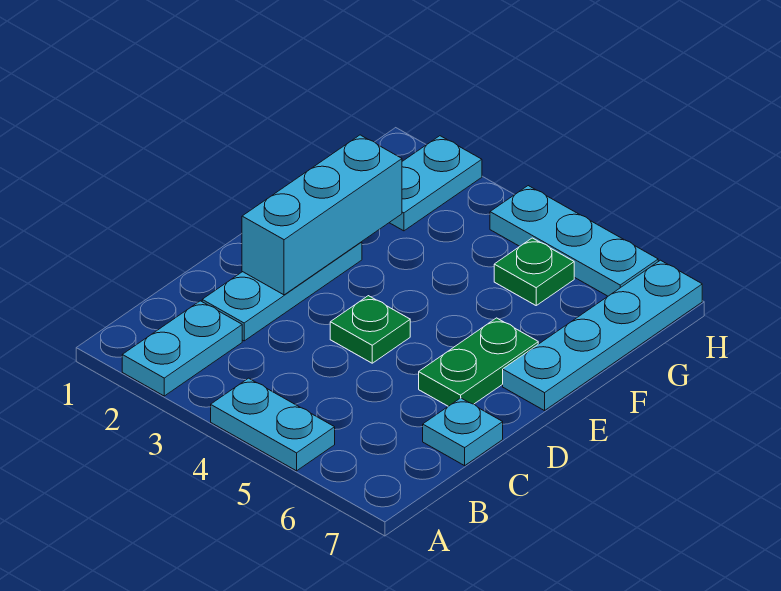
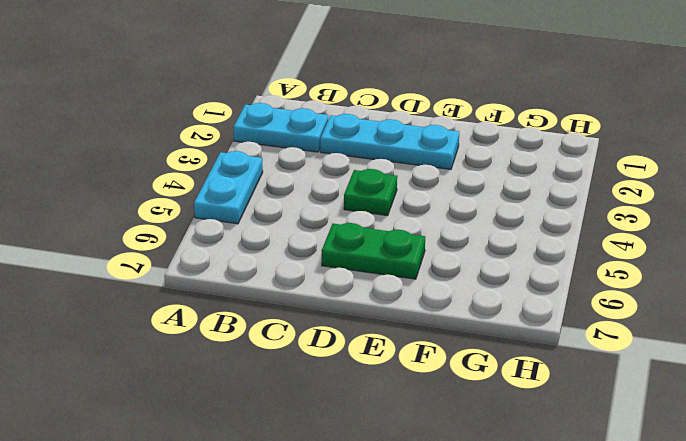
none -> cyan 1x1 plate [423,398,503,466]
none -> cyan 1x4 plate [503,260,702,411]

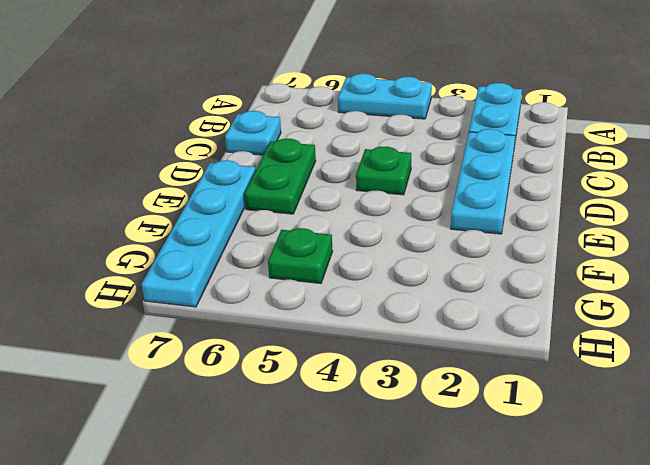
none -> cyan 1x2 plate [389,136,482,231]
none -> cyan 1x3 plate [490,186,658,296]

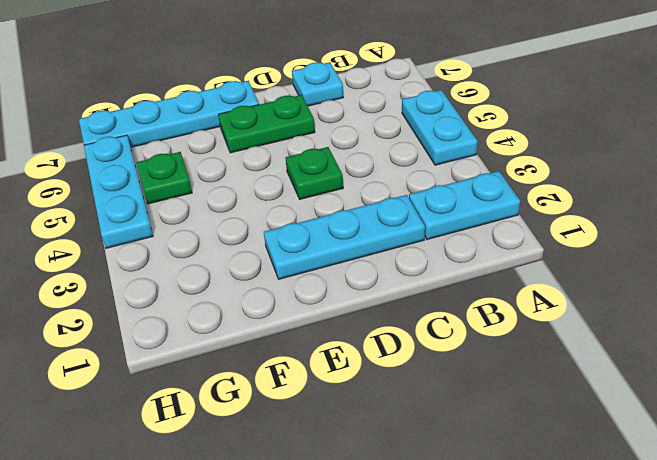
none -> cyan 1x2 plate [389,136,482,231]
none -> cyan 1x3 brick [242,135,402,295]

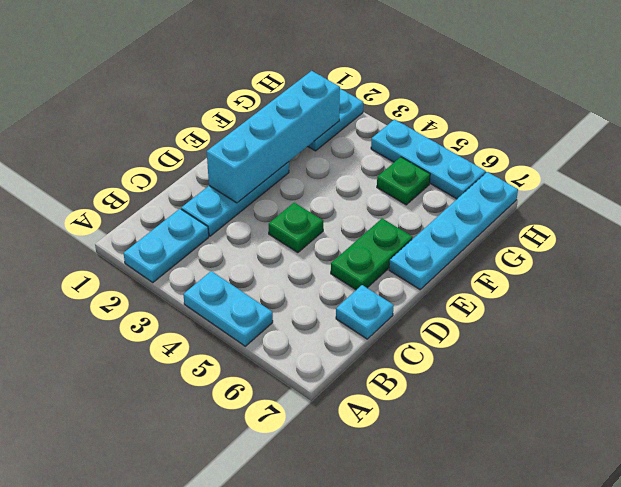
cyan 1x4 brick [207,71,340,203] -> cyan 1x3 brick [242,135,402,295]

